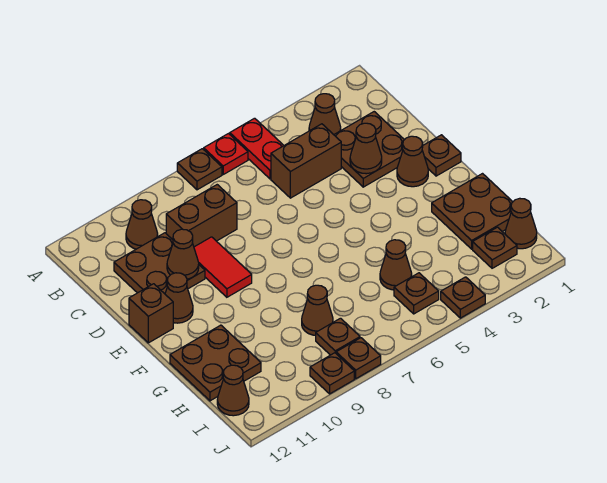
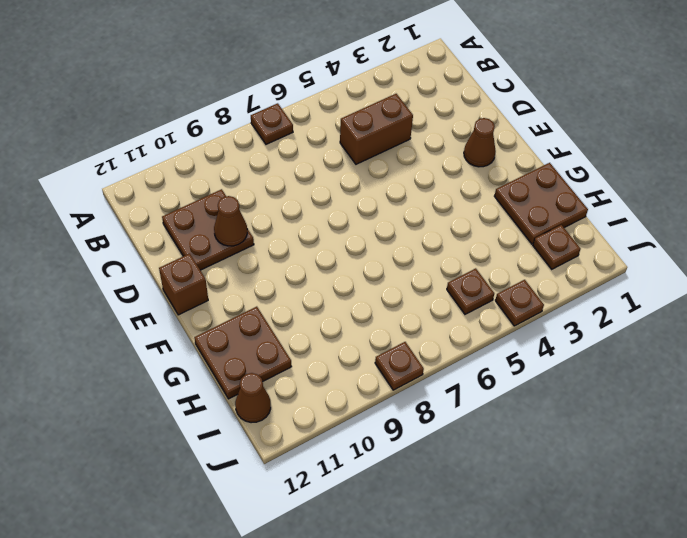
none -> red 1x2 plate [230,118,284,179]
none -> red 1x1 plate [204,134,248,174]
none -> brown 1x1 cone [309,94,341,135]

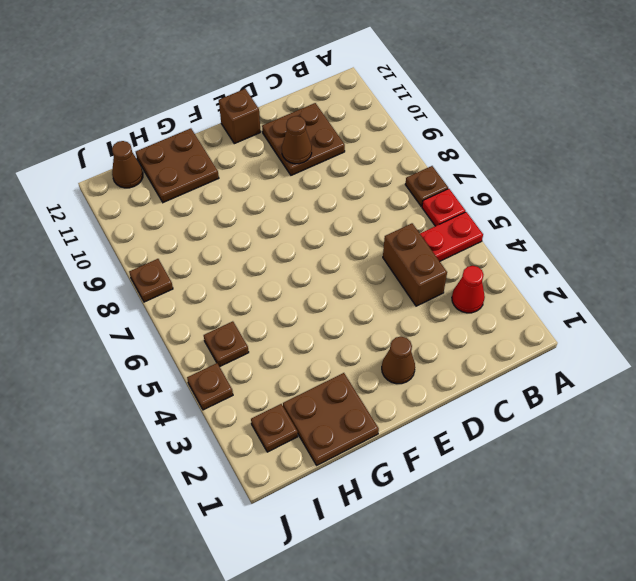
red 1x1 cone [452,266,485,313] -> brown 1x1 cone [309,94,341,135]
none -> brown 1x1 cone [126,200,158,249]
none -> brown 2x2 plate [334,112,404,187]
none -> brown 1x2 brick [166,185,237,247]

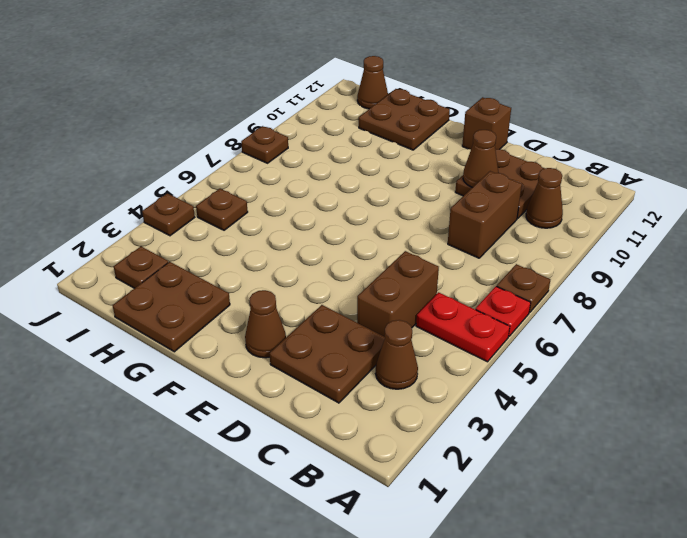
none -> red 1x2 tile [194,237,252,297]
none -> brown 1x1 plate [422,135,461,176]
none -> brown 1x1 cone [165,273,193,323]

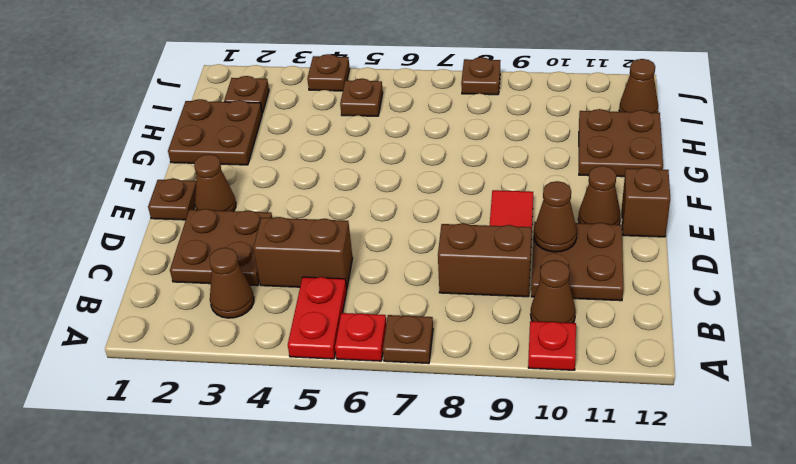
red 1x1 plate [528,321,576,370] -> none
none -> brown 1x1 cone [380,240,412,290]
none -> brown 1x1 cone [302,285,333,335]
none -> brown 1x1 cone [505,198,537,249]

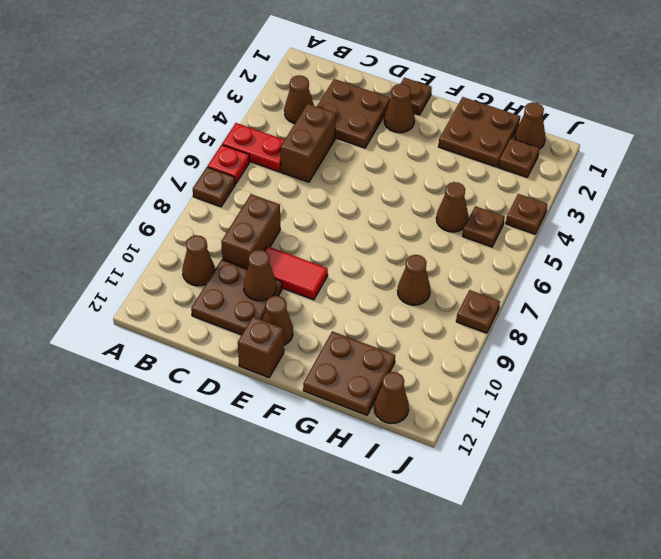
none -> brown 1x1 plate [316,318,360,355]
none -> brown 1x1 plate [310,353,354,394]
none -> brown 1x1 cone [350,123,382,174]

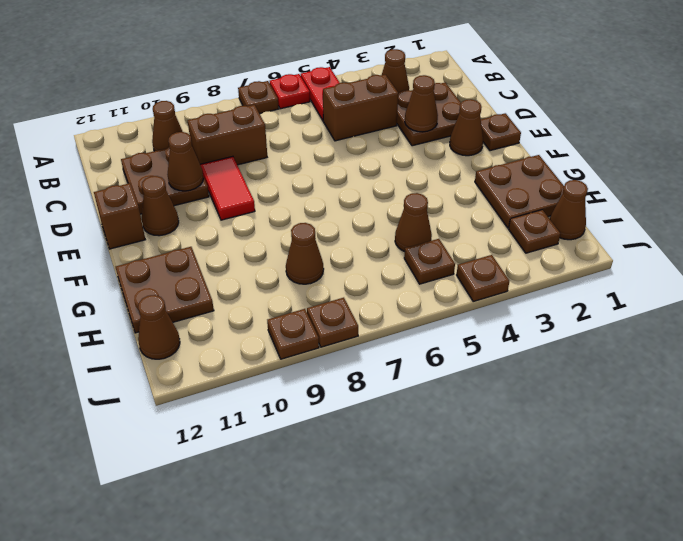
none -> brown 1x1 plate [316,318,360,355]

